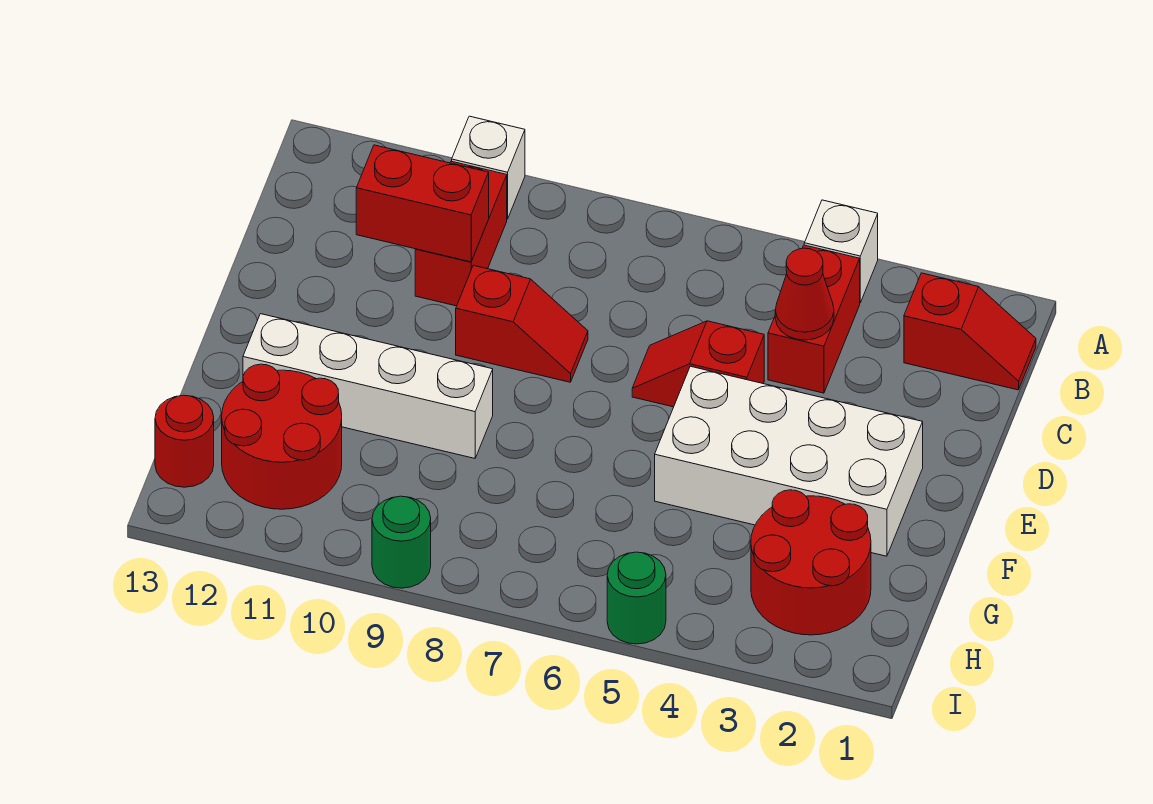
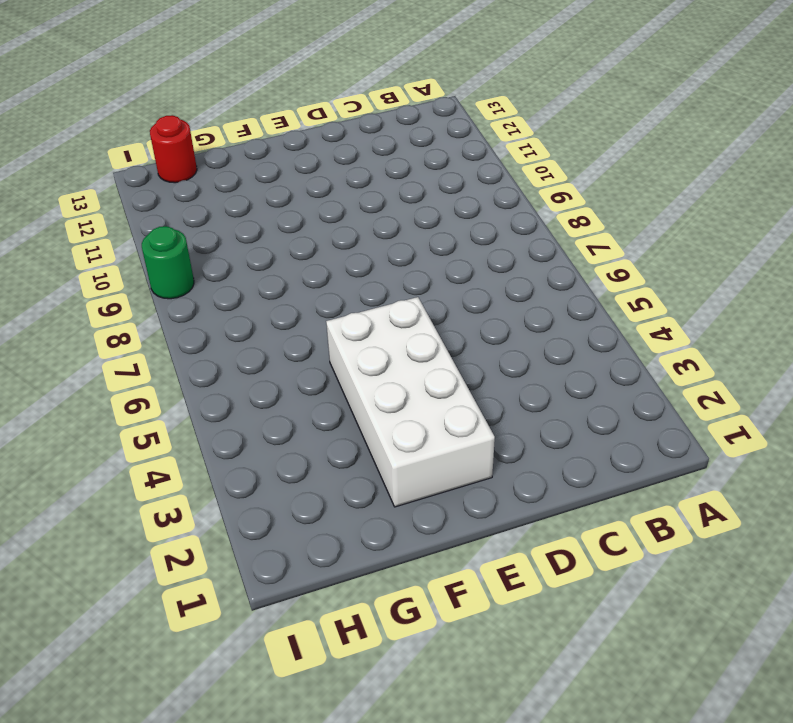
none -> white 1x1 brick [804,200,878,303]
none -> white 1x1 brick [452,116,525,219]
none -> red 1x2 slope [904,273,1036,390]

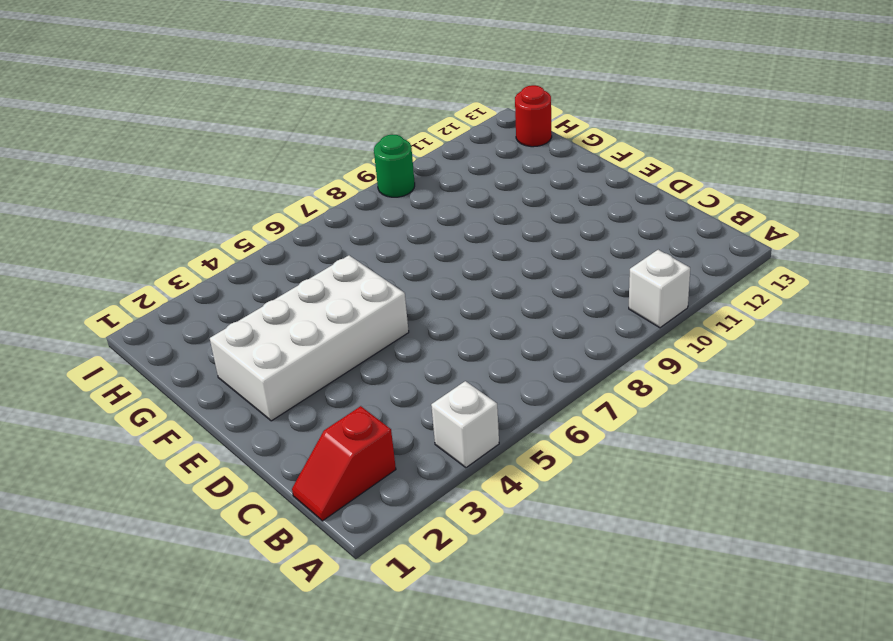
none -> red 1x2 brick [768,245,860,393]
none -> red 1x2 brick [415,161,507,306]
none -> red 1x2 slope [632,321,764,407]

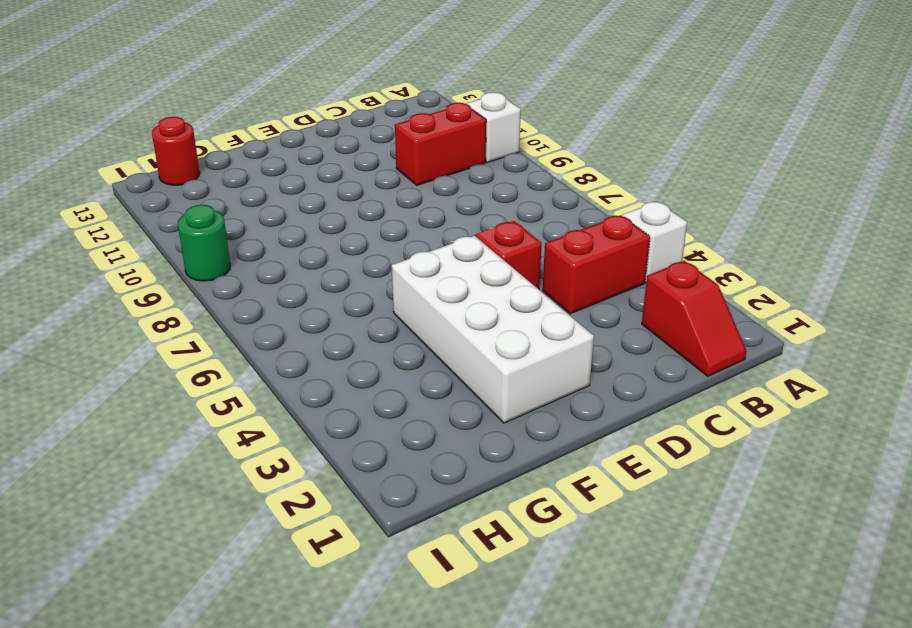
none -> red 1x2 slope [456,265,588,382]
none -> white 1x4 brick [243,314,493,458]
none -> red 2x2 round brick [751,490,871,635]

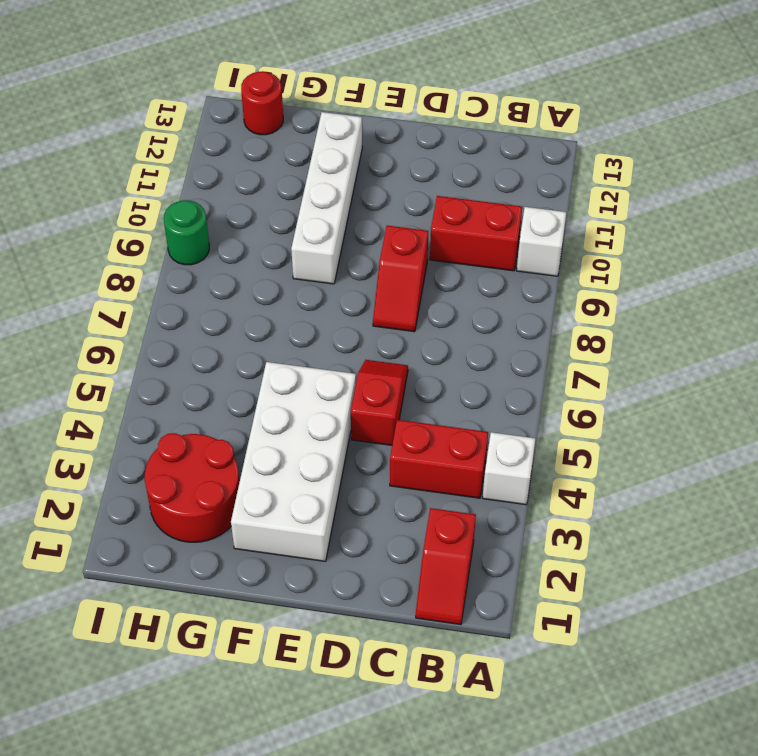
none -> red 2x2 round brick [222,364,342,509]
none -> green 1x1 round brick [607,552,666,644]
none -> red 1x1 cone [775,248,834,340]

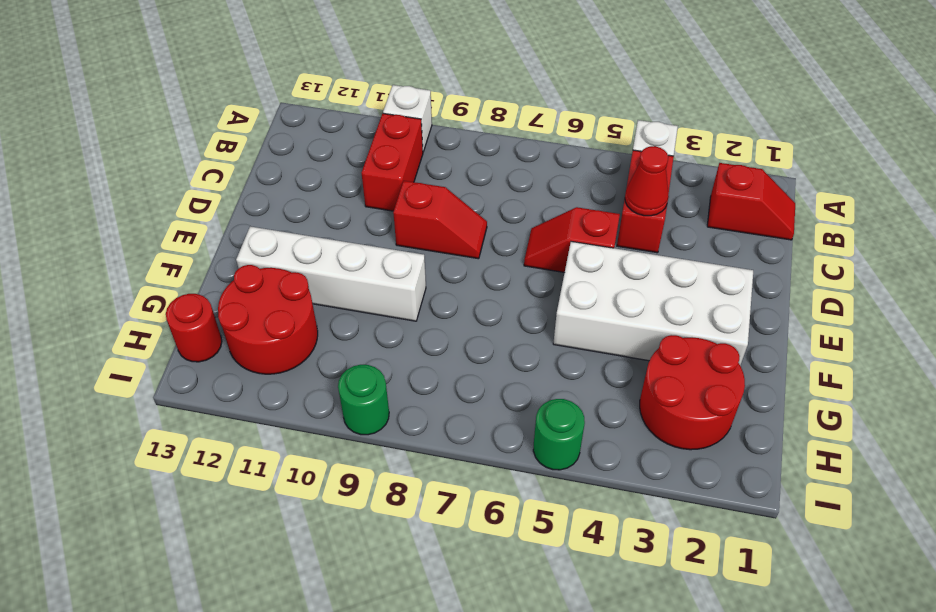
none -> red 1x2 brick [356,145,489,262]

